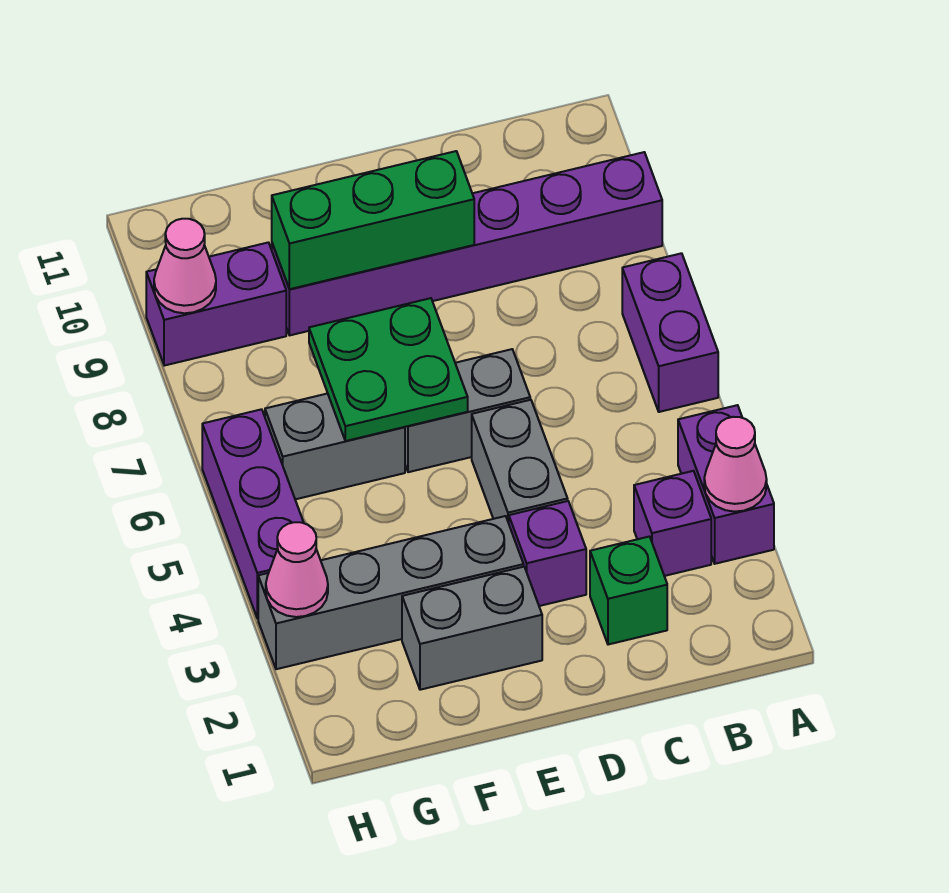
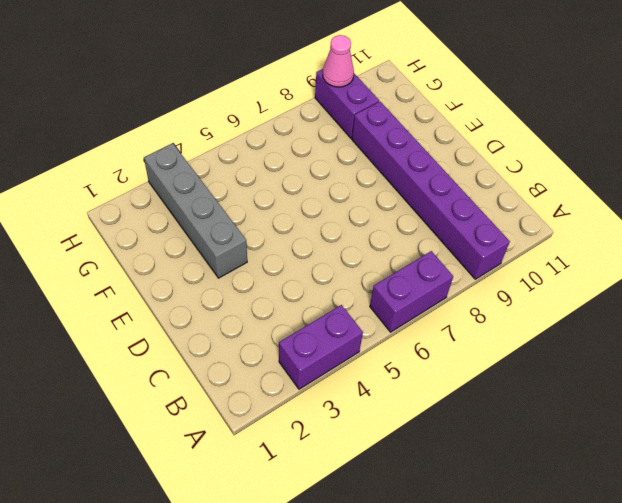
none -> purple 1x1 brick [634,471,711,576]
none -> green 1x1 brick [590,537,667,645]
none -> purple 1x1 brick [509,501,586,606]

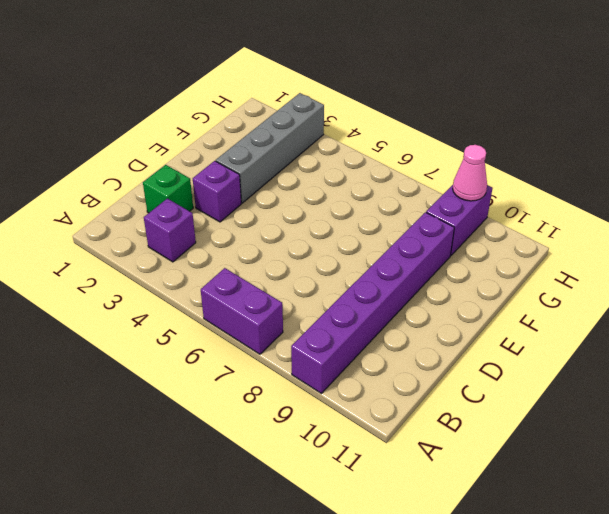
none -> purple 1x2 brick [678,405,774,564]
none -> grey 1x2 brick [472,400,568,523]
none -> grey 1x2 brick [405,349,530,472]

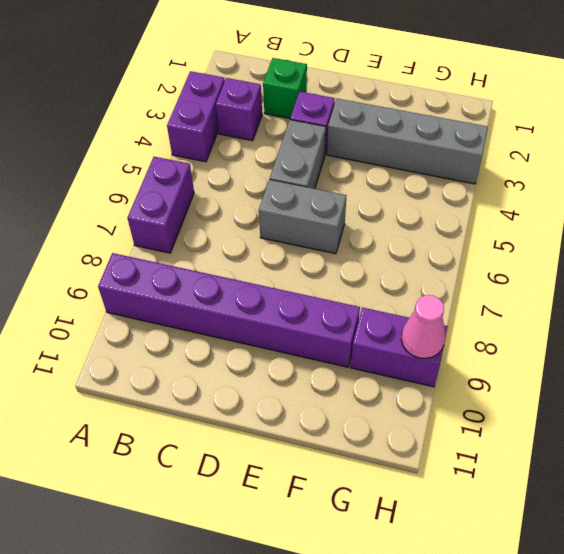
none -> grey 1x2 brick [402,567,542,690]
none -> grey 1x2 brick [265,393,405,499]
none -> purple 1x3 brick [202,409,304,619]

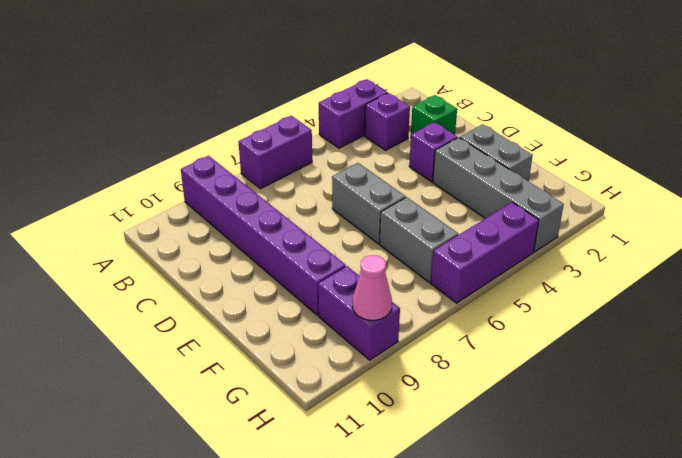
none -> grey 1x2 brick [472,400,568,523]
none -> pink 1x1 cone [704,417,767,512]
none -> green 1x3 brick [272,151,474,289]

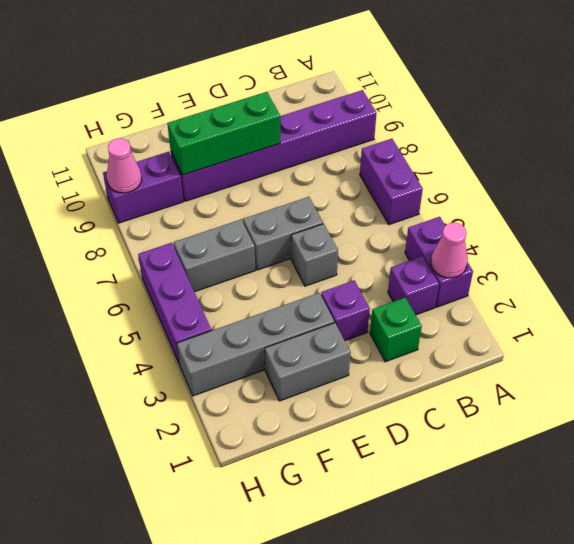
grey 1x1 brick [291,224,338,286] -> grey 1x2 brick [472,400,568,523]
none -> green 2x2 plate [309,298,468,441]
none -> pink 1x1 cone [266,522,328,617]

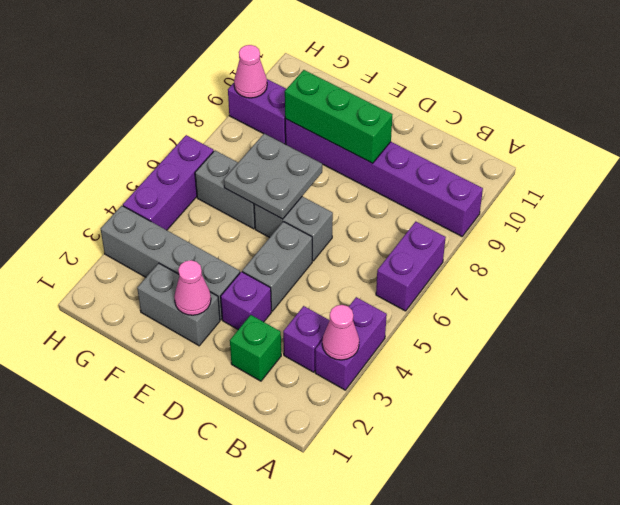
pink 1x1 cone [174,260,211,315] -> pink 1x1 cone moved to [266,522,328,617]
grey 2x2 plate [224,134,322,219] -> green 2x2 plate [309,298,468,441]

